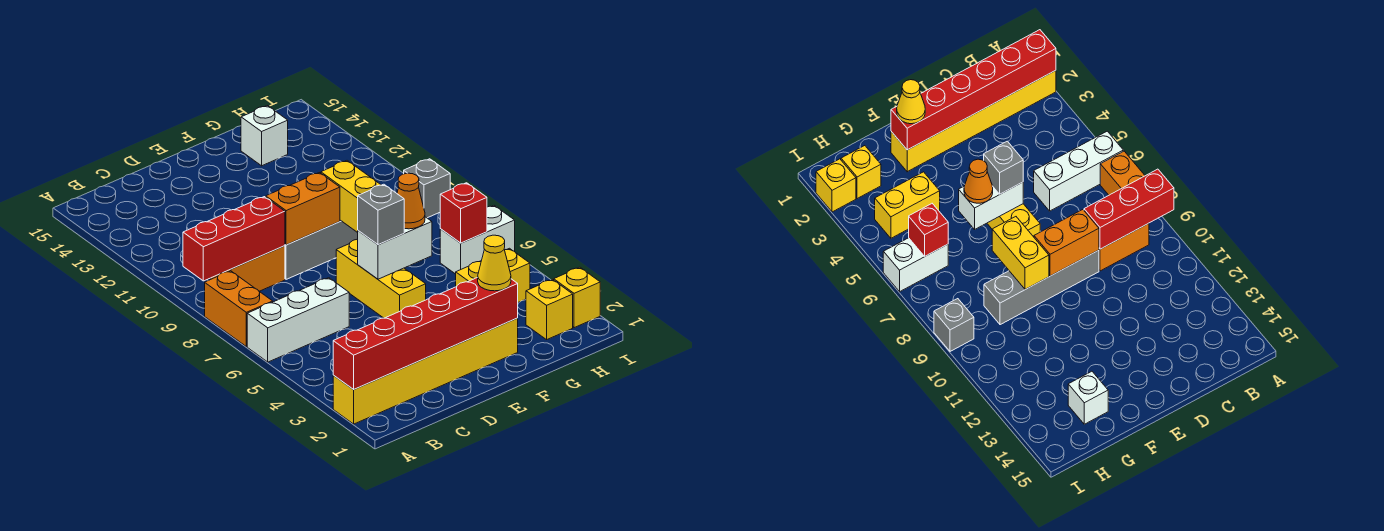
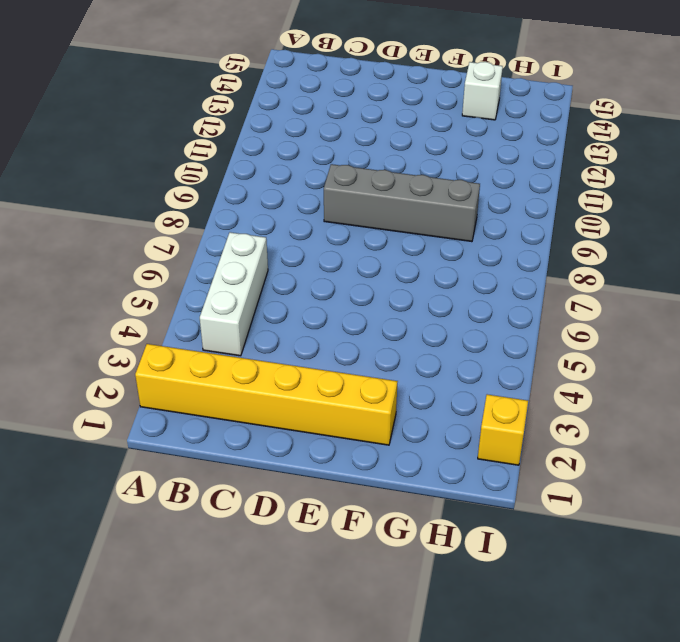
white 1x3 brick [200,232,268,356] -> white 1x3 brick turned to [247,278,349,362]
none -> orange 1x2 brick [205,271,273,347]
none -> orange 1x2 brick [211,246,285,291]
none -> yellow 1x3 brick [336,239,426,318]

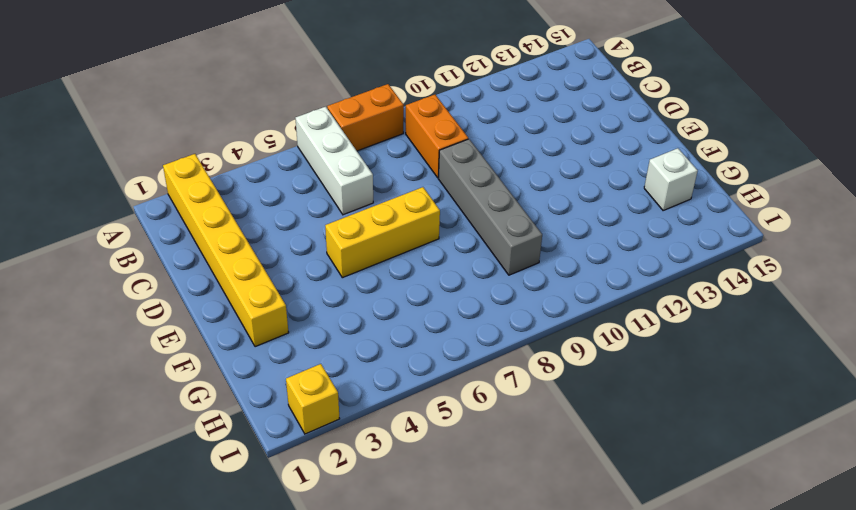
none -> yellow 1x2 brick [456,248,530,302]
none -> yellow 1x1 brick [526,279,573,340]
none -> white 1x2 brick [440,206,515,274]

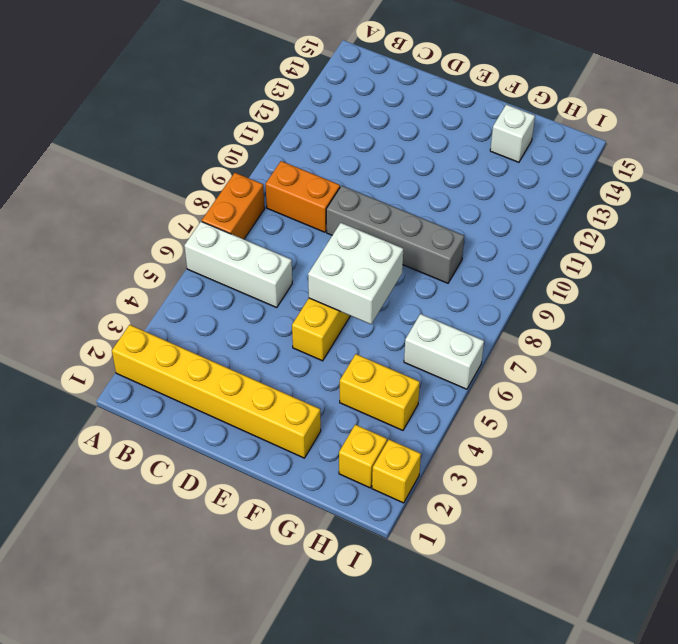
white 2x2 brick [308,223,403,324] -> white 1x2 brick [358,217,432,279]
none -> grey 1x1 brick [404,159,450,218]
none -> red 1x6 brick [333,277,518,390]
none -> red 1x3 brick [183,197,285,281]

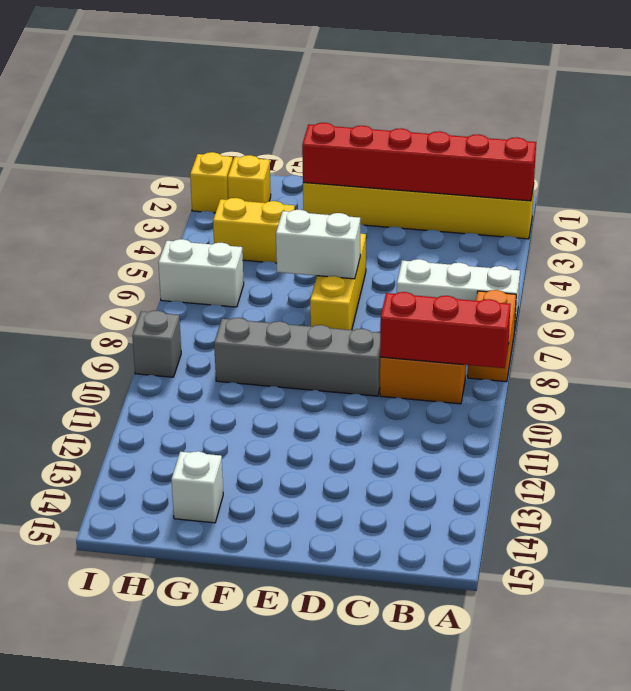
none -> orange 1x2 brick [266,173,340,245]
none -> yellow 1x2 brick [321,161,381,233]
none -> red 1x1 brick [440,183,487,243]

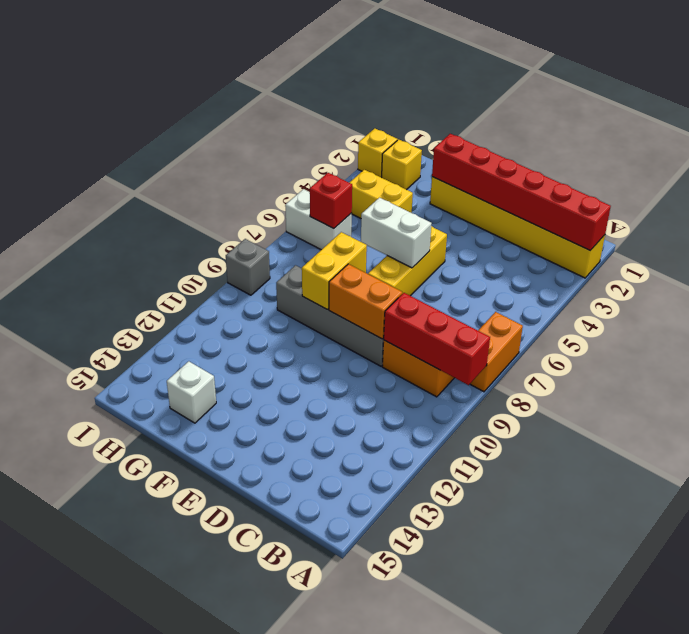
none -> white 1x3 brick [247,278,349,362]
none -> grey 1x1 brick [358,184,404,245]
none -> yellow 1x1 cone [478,235,511,291]

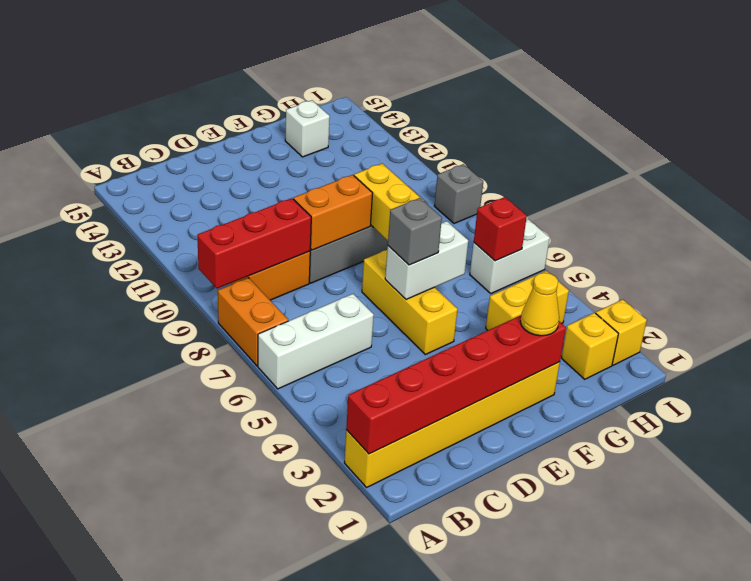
none -> orange 1x1 cone [397,173,425,229]

